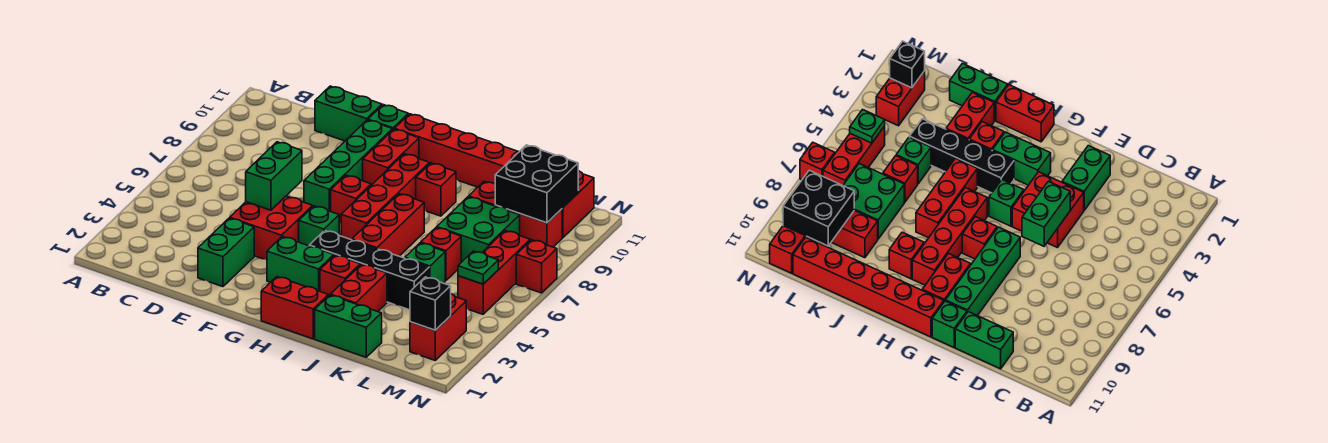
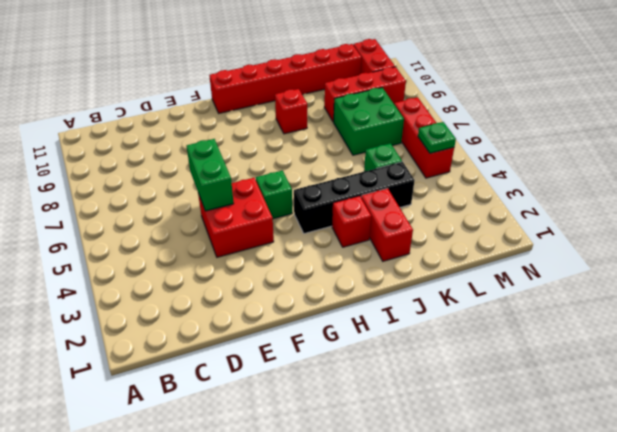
none -> green 1x2 brick [315,86,382,141]
none -> green 1x2 brick [198,218,254,287]
none -> green 1x4 brick [304,120,392,211]
none -> green 1x1 brick [368,105,408,130]

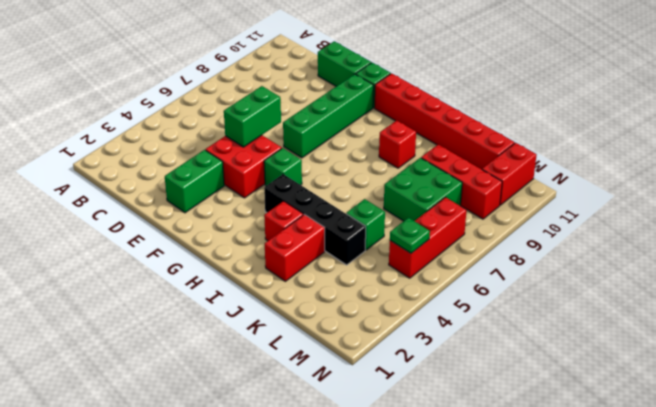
none -> green 1x2 brick [267,237,334,291]
none -> red 1x1 brick [331,175,371,223]
none -> red 1x2 brick [363,129,419,185]
none -> red 1x2 brick [261,277,328,339]

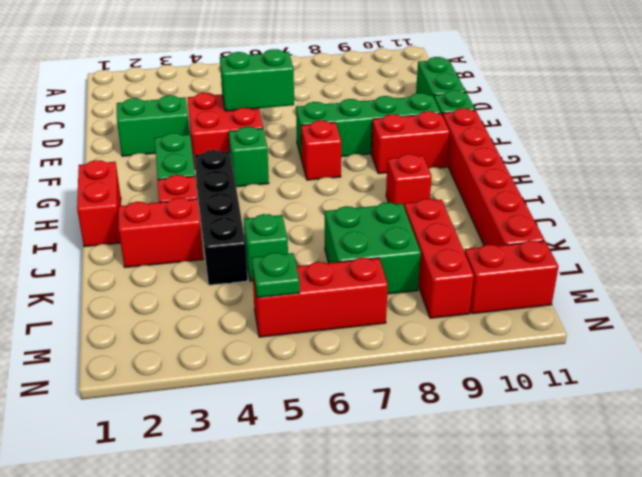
none -> red 1x4 brick [341,154,430,240]
none -> red 1x3 brick [352,194,424,256]
none -> green 1x2 brick [315,295,382,357]
none -> red 1x1 brick [421,227,461,281]

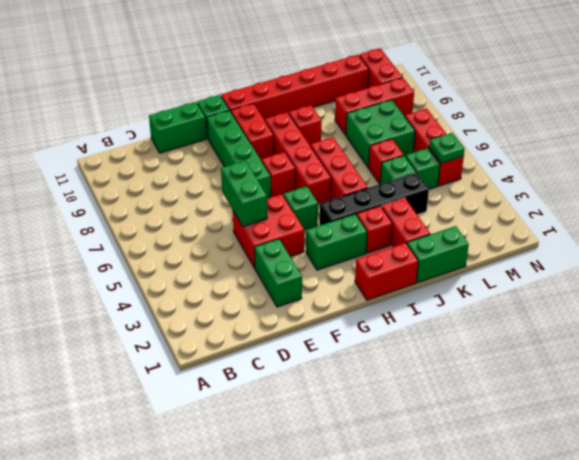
green 1x1 brick [405,148,440,189] -> none
none -> red 1x2 brick [410,294,466,360]
none -> red 1x1 brick [516,240,557,293]
none -> black 2x2 brick [495,145,578,223]
none -> black 1x1 brick [410,277,451,330]

